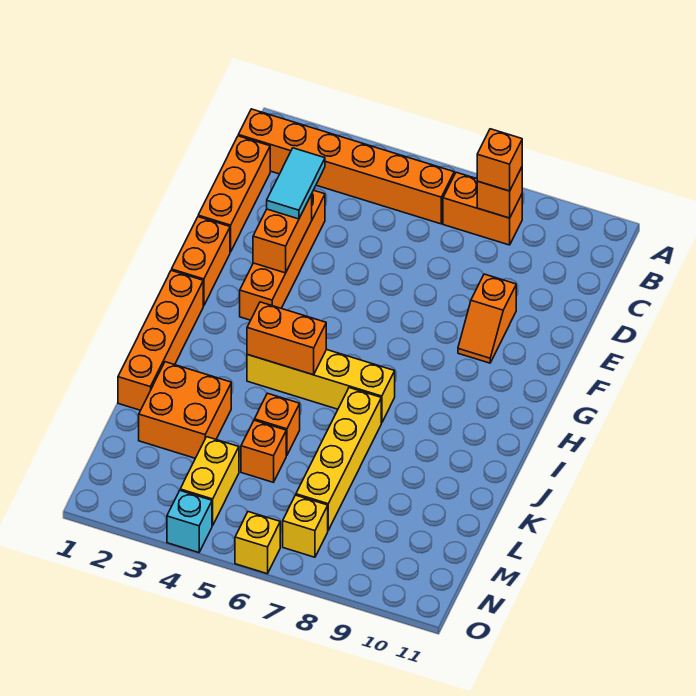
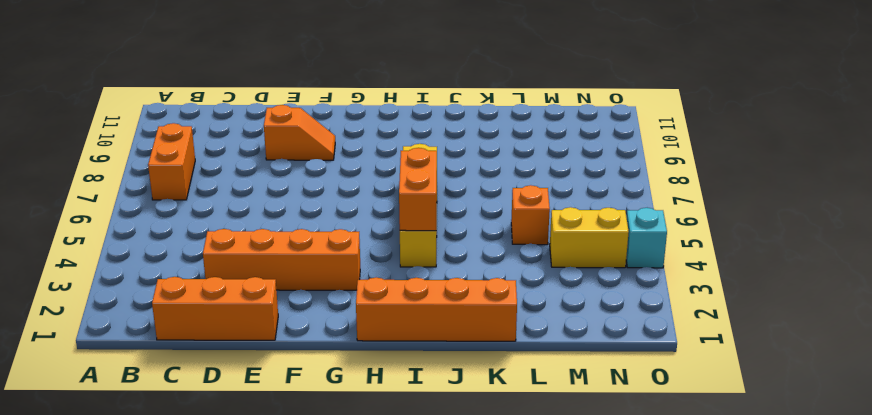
none -> orange 1x6 brick [238,109,454,224]
none -> orange 1x2 brick [172,217,230,306]
none -> yellow 1x4 brick [296,388,381,530]

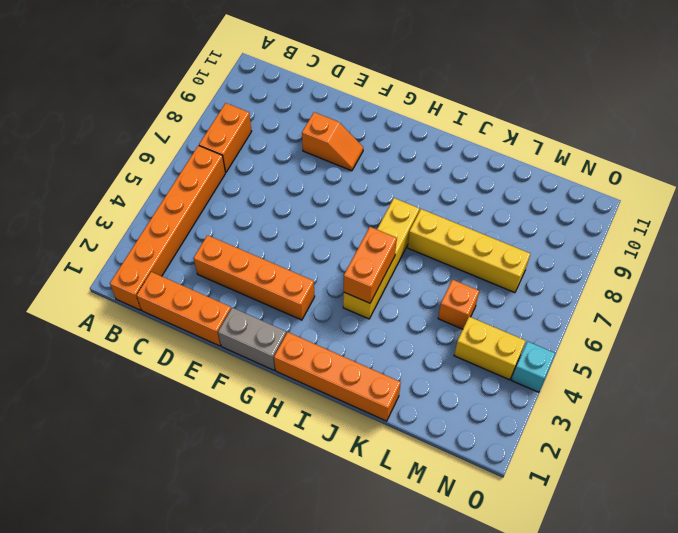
grey 1x2 brick [218,308,286,370] -> orange 1x2 brick [172,217,230,306]
none -> orange 2x2 brick [139,362,231,458]
none -> orange 1x1 brick [254,393,300,456]
none -> yellow 1x1 brick [283,495,328,557]

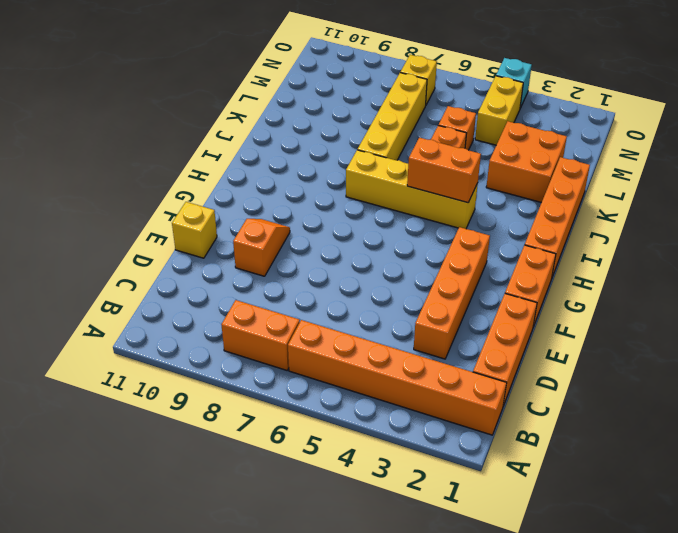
yellow 1x1 brick [172,202,217,258] -> yellow 1x1 brick moved to [235,512,280,574]
none -> orange 1x1 brick [477,167,522,218]
none -> orange 1x2 brick [253,195,312,273]
none -> orange 1x1 brick [477,129,522,191]

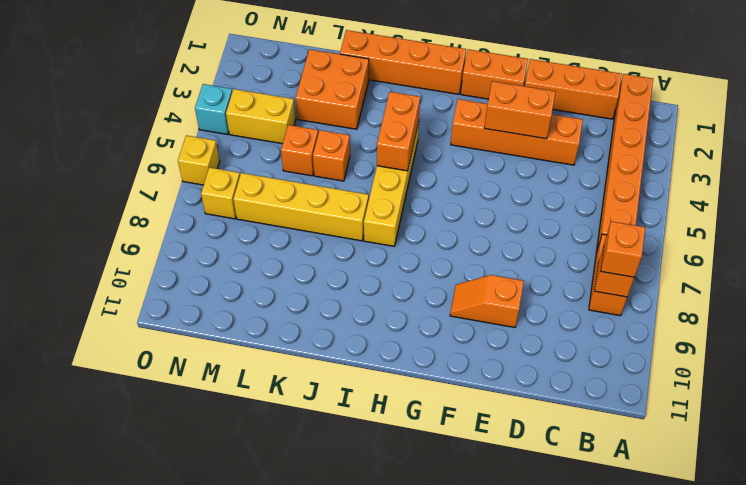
none -> cyan 1x2 tile [267,148,325,219]

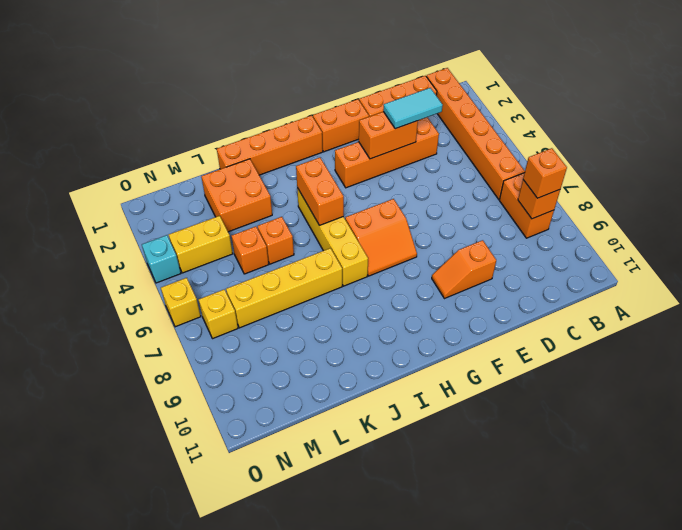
orange 2x2 slope [345,199,417,276] -> none

